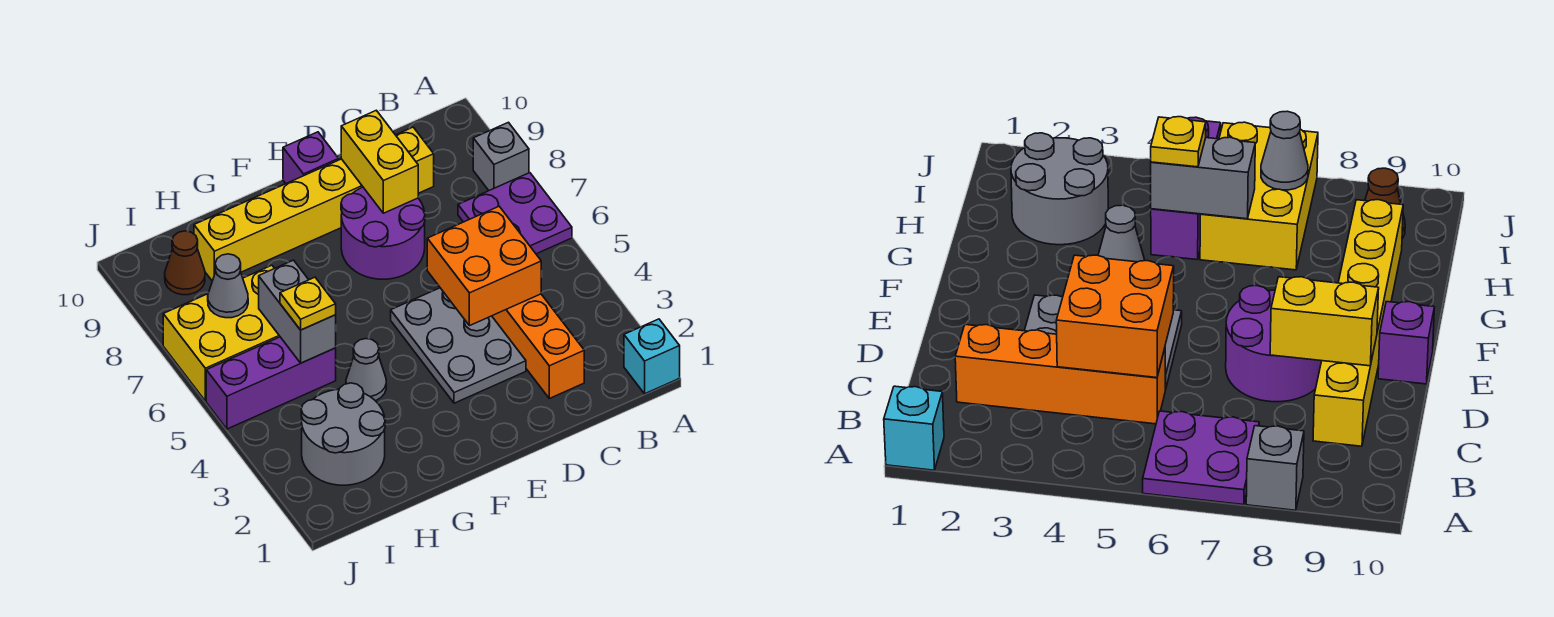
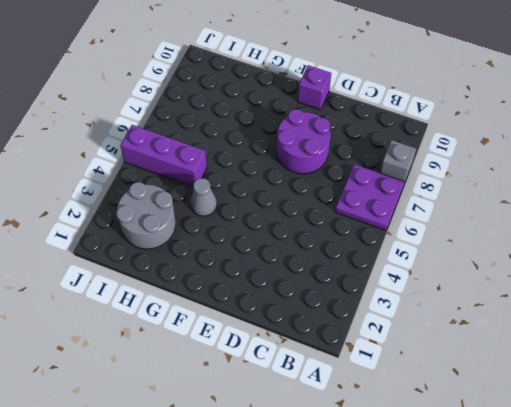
none -> cyan 1x1 brick [624,319,680,394]
none -> orange 1x4 brick [492,294,584,398]
none -> yellow 1x6 brick [194,127,434,281]

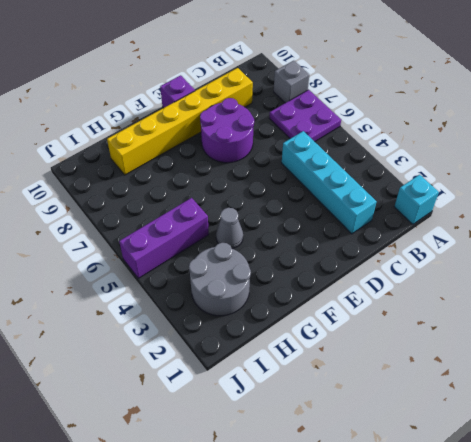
cyan 1x4 brick [282,131,376,234] -> orange 1x4 brick [492,294,584,398]
none -> grey 2x3 plate [391,288,526,403]
none -> yellow 2x3 brick [163,265,280,401]
none -> brown 1x1 cone [165,231,205,295]

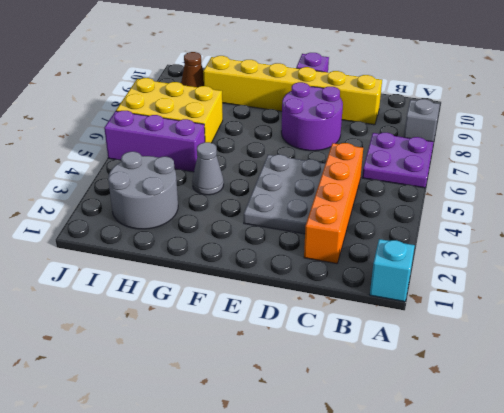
none -> orange 2x2 brick [427,206,541,326]
none -> yellow 1x2 brick [341,110,418,213]
none -> grey 1x2 brick [259,260,336,363]

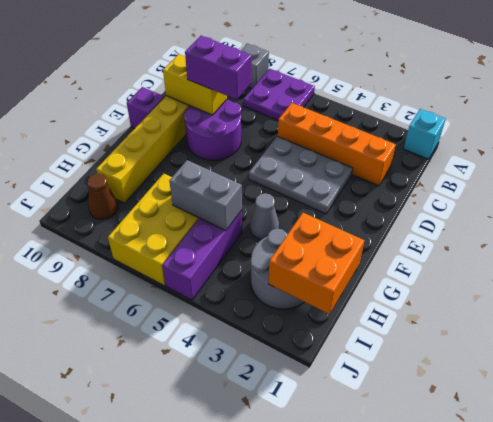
purple 1x2 brick [185,36,252,100] -> none
orange 2x2 brick [268,213,364,314] -> orange 2x2 brick moved to [427,206,541,326]
none -> grey 1x1 cone [208,254,248,318]
none -> yellow 1x1 plate [280,277,336,330]

